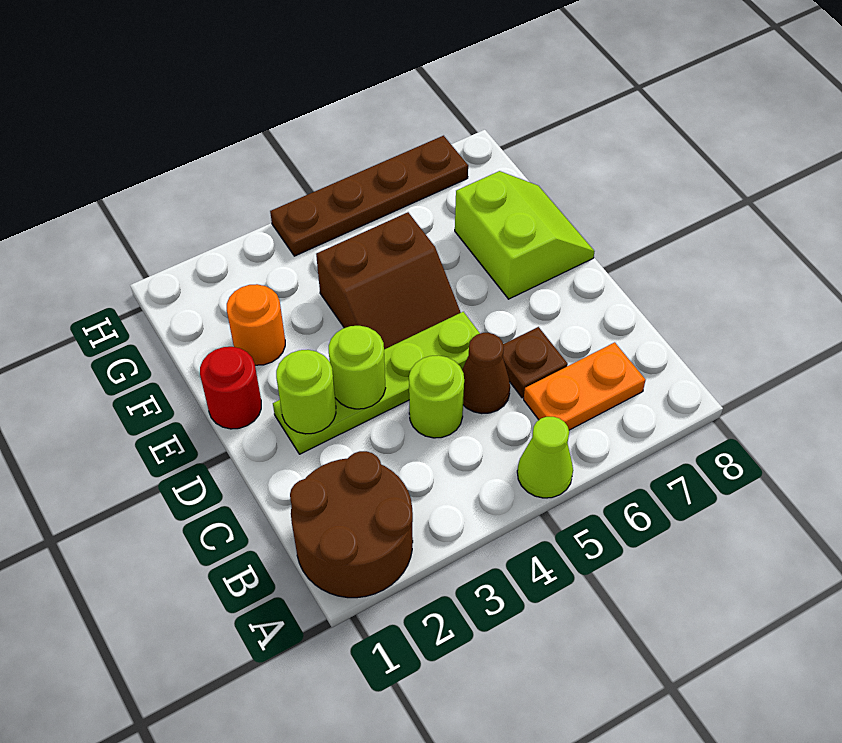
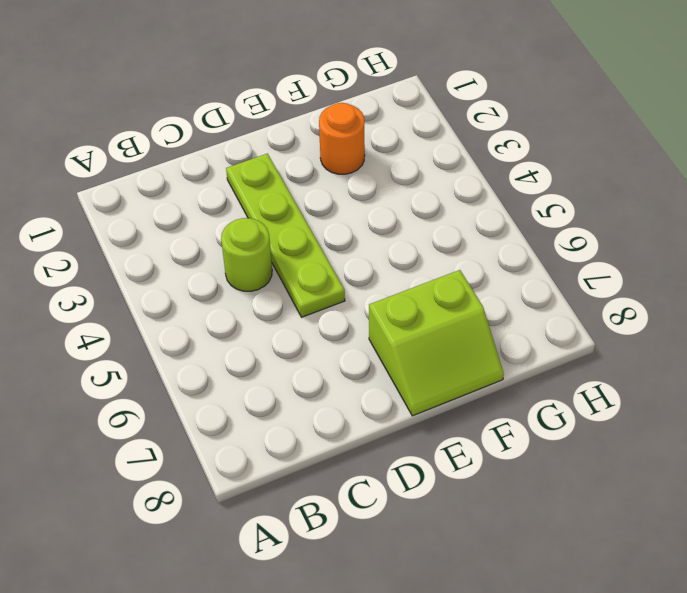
none -> brown 2x2 round brick [290,451,413,598]
none -> lime 1x1 cone [517,417,573,498]
none -> orange 1x2 plate [524,342,646,430]

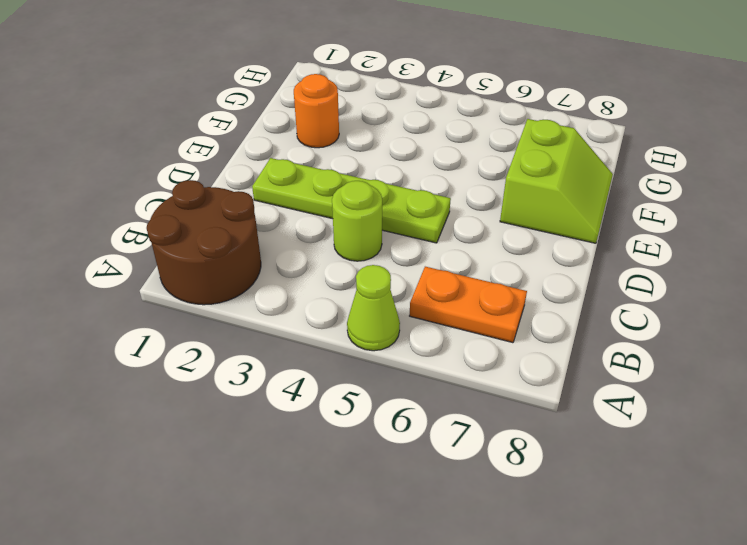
none -> brown 1x1 cone [462,333,510,414]
none -> brown 1x1 plate [503,327,568,398]
none -> red 1x1 round brick [200,347,261,429]

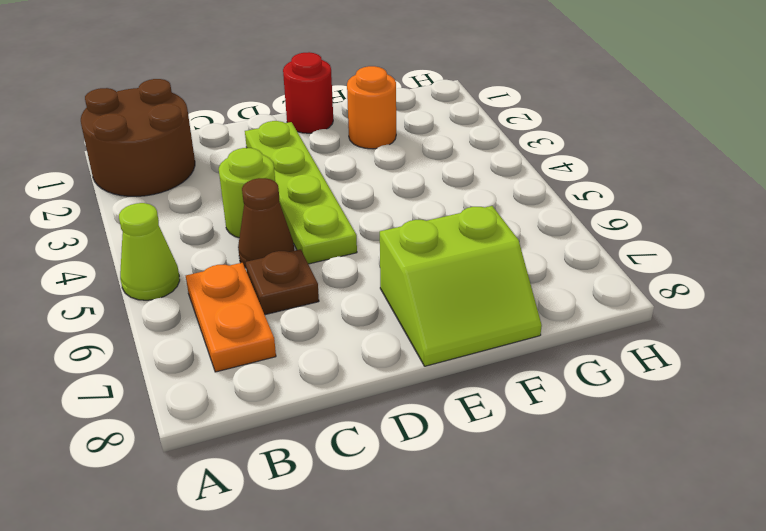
none -> brown 2x2 slope [316,212,461,349]
none -> brown 1x4 plate [270,136,468,256]
none -> lime 1x1 round brick [276,350,336,434]

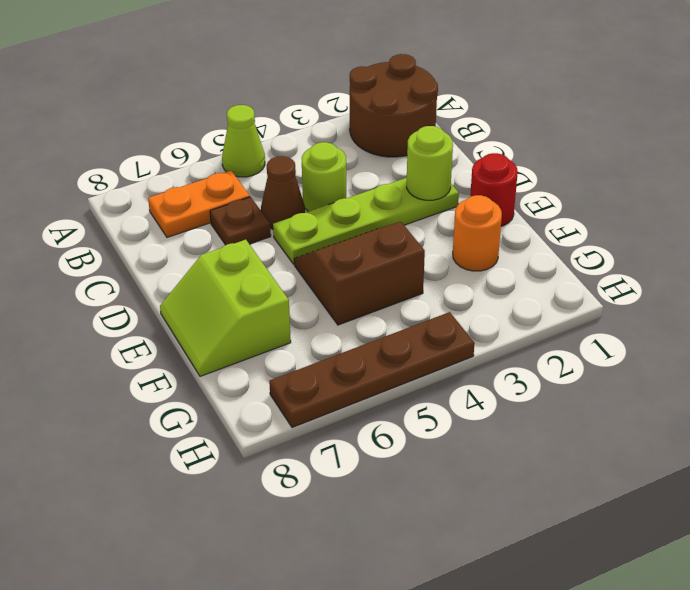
none -> lime 1x1 round brick [329,326,386,409]

